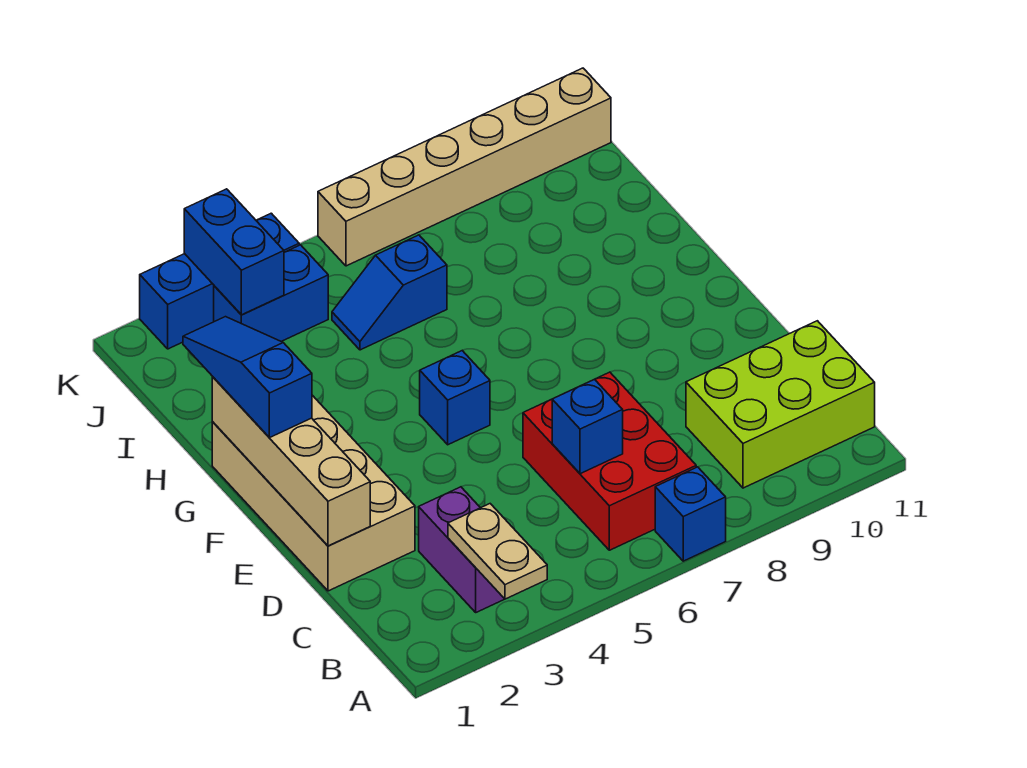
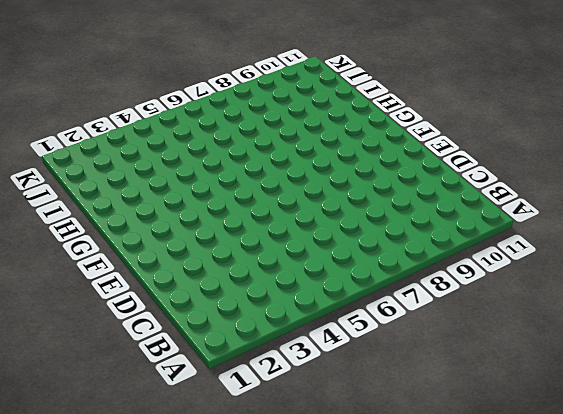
none -> blue 1x1 brick [655,467,726,561]
none -> purple 1x2 brick [419,487,504,612]
none -> red 2x3 brick [523,372,696,550]

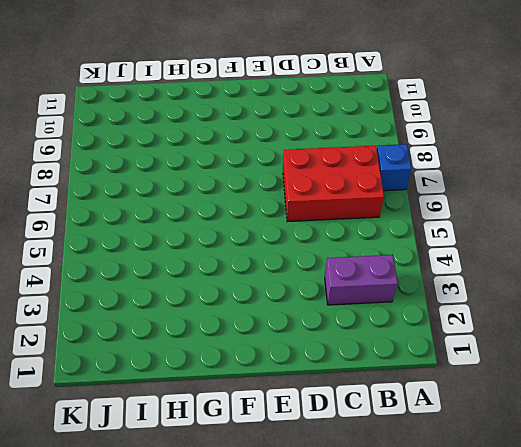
none -> lime 2x3 brick [686,321,875,488]
none -> tan 2x4 brick [212,395,415,591]
none -> blue 1x1 brick [420,351,490,445]

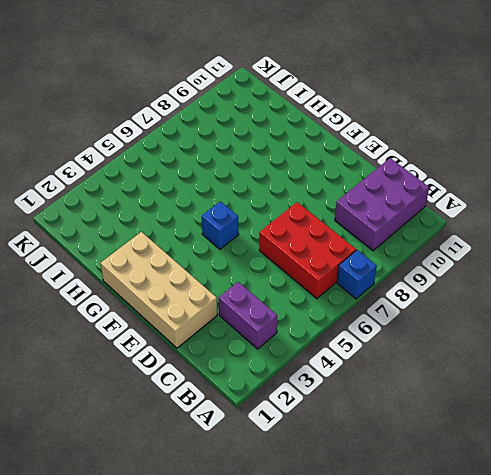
purple 2x3 brick [335,158,429,251] -> lime 2x3 brick [686,321,875,488]
none -> blue 1x2 slope [332,235,447,350]
none -> blue 1x2 brick [214,245,328,342]
none -> blue 1x3 brick [140,213,299,349]

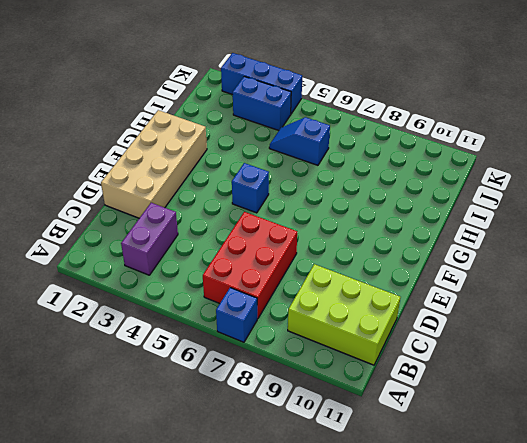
none -> tan 1x6 brick [318,68,611,266]
none -> tan 1x2 plate [448,504,547,599]
none -> blue 1x1 brick [552,379,623,474]

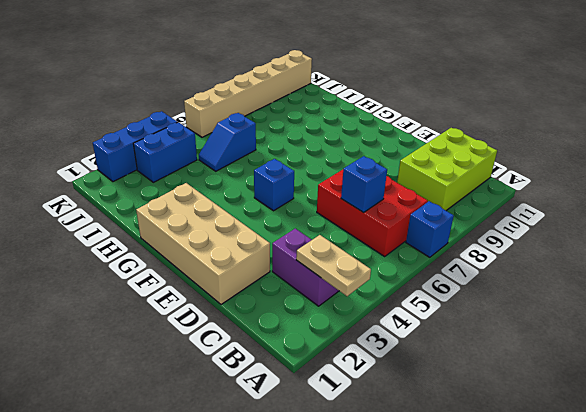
none -> tan 1x4 brick [212,377,370,546]
none -> blue 1x2 brick [184,189,284,315]
none -> blue 1x3 slope [183,317,312,438]

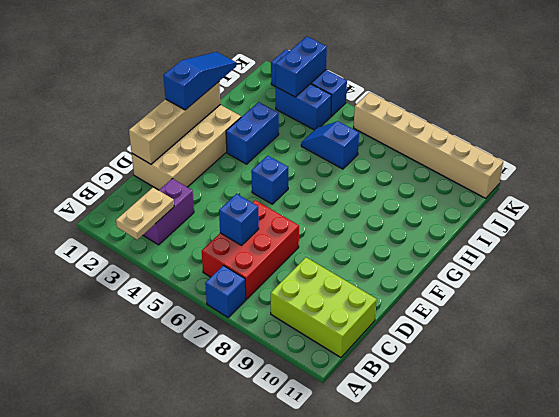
blue 1x2 brick [226,102,279,164] -> none

